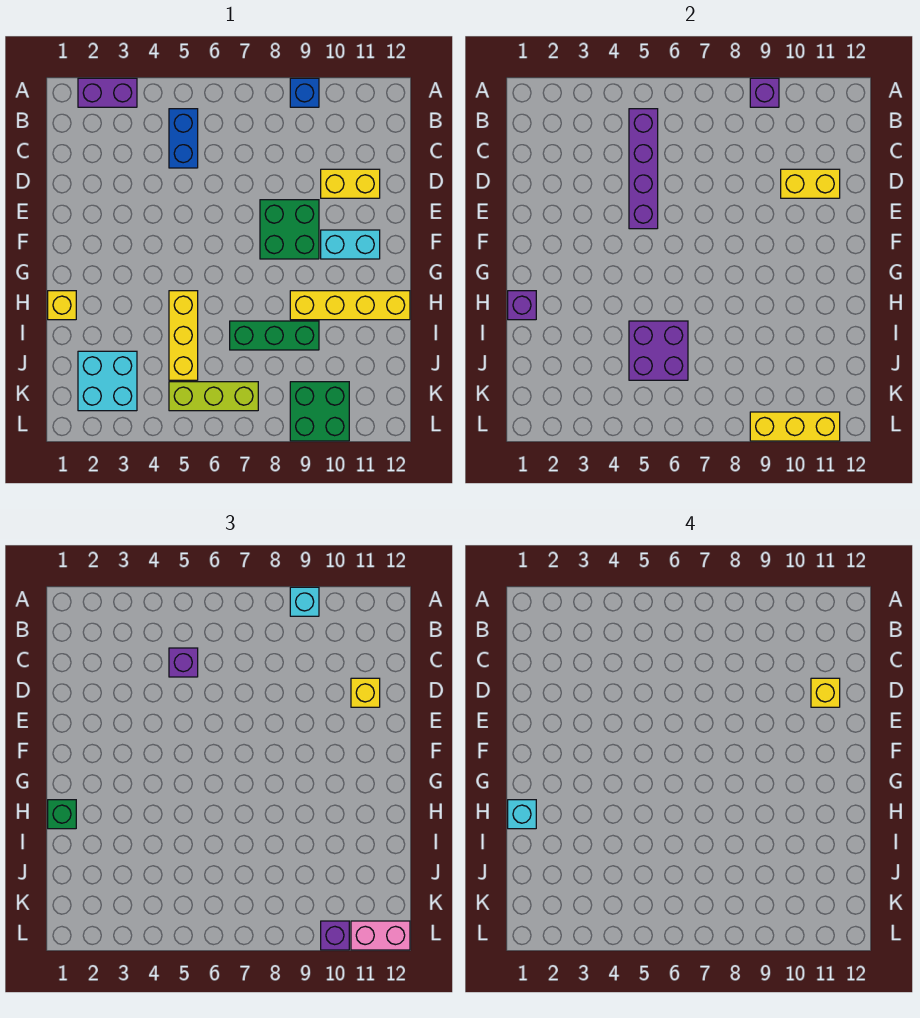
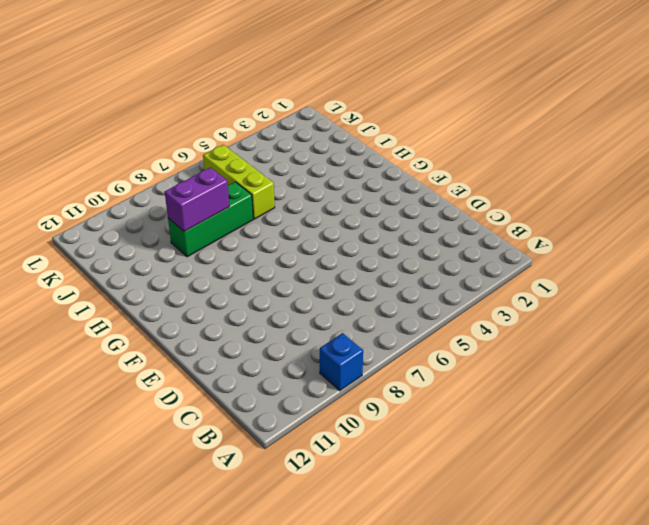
lime 1x3 brick [203,145,275,219] -> lime 1x3 brick turned to [169,382,258,411]
purple 1x2 brick [165,168,229,232] -> purple 1x2 brick moved to [78,78,137,107]
none -> blue 1x2 brick [169,109,198,168]
none -> yellow 1x2 brick [321,169,380,198]
none -> green 2x2 brick [260,200,319,259]

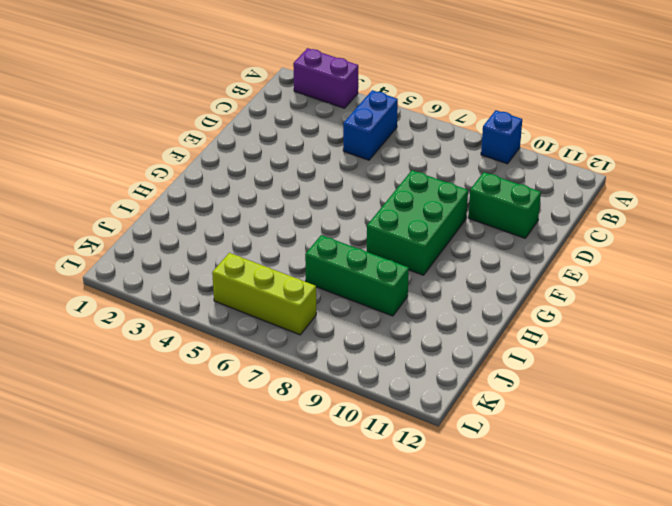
green 1x2 brick [468,172,541,238] -> yellow 1x2 brick [321,169,380,198]
green 2x3 brick [367,170,468,275] -> green 2x2 brick [260,200,319,259]
none -> cyan 1x2 brick [321,230,380,259]
none -> yellow 1x1 brick [48,291,76,320]
none -> yellow 1x3 brick [169,291,198,380]

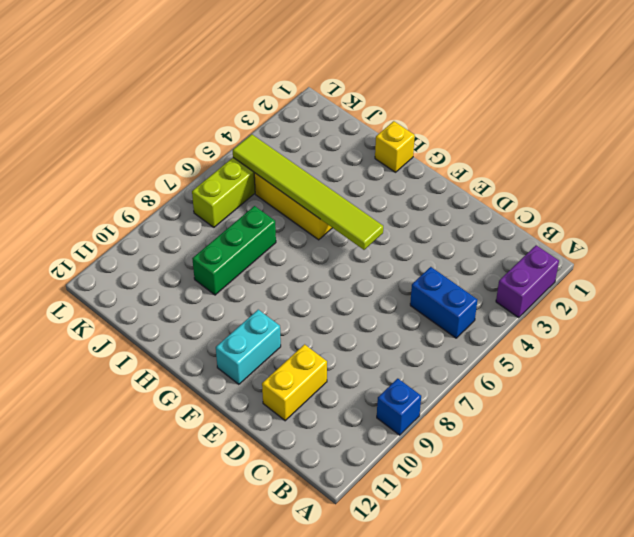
lime 1x6 tile [233,134,383,250] -> purple 2x2 brick [629,321,688,380]
none -> green 2x2 brick [260,200,319,259]
none -> yellow 1x4 brick [290,291,410,320]
none -> cyan 2x2 brick [78,351,137,411]

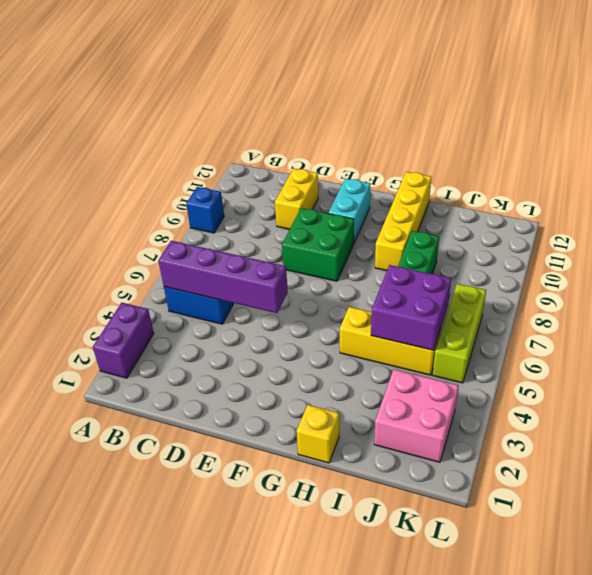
pink 2x2 brick [374,369,459,462] -> cyan 2x2 brick [78,351,137,411]
none -> green 2x2 brick [290,382,349,441]
none -> purple 1x1 brick [750,78,779,107]
none -> yellow 1x2 brick [781,169,840,198]

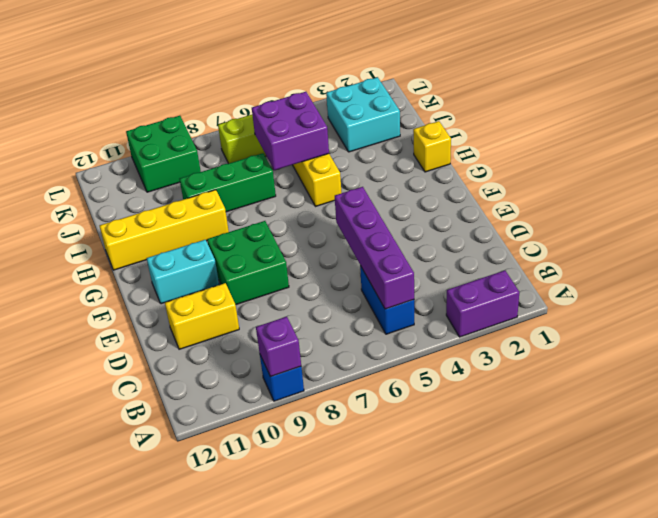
none -> yellow 1x2 brick [781,169,840,198]
none -> purple 1x1 brick [508,291,536,320]
none -> yellow 1x3 brick [750,412,840,441]

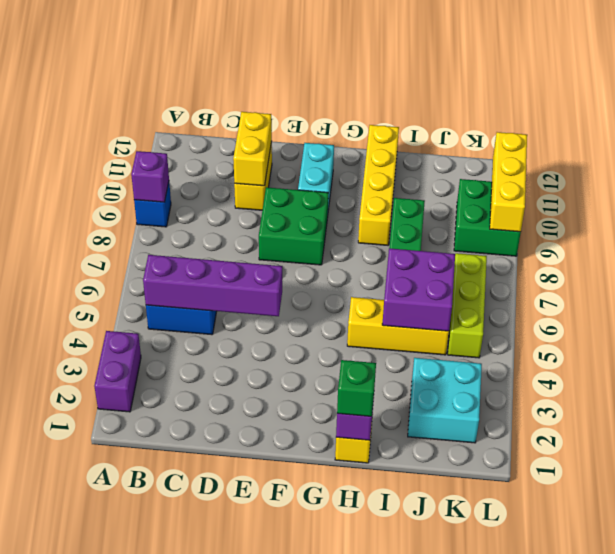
none -> cyan 1x1 brick [290,587,319,616]
none -> purple 1x1 brick [169,648,198,677]
none -> yellow 1x1 brick [351,678,380,707]

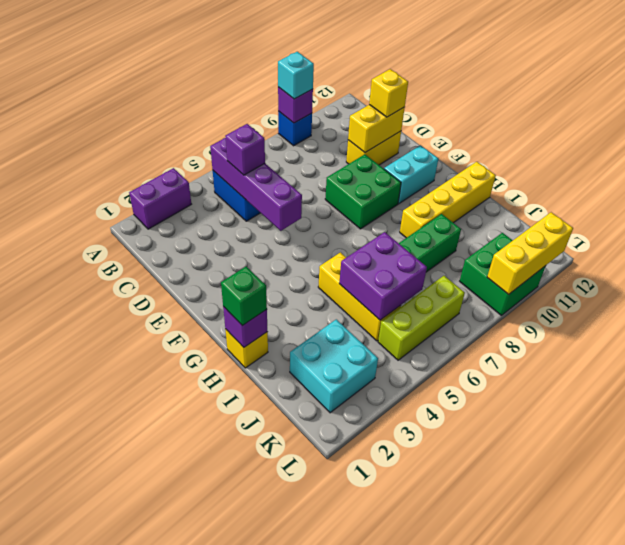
none -> purple 1x1 brick [321,921,349,950]
none -> pink 1x2 brick [351,921,410,950]
none -> yellow 1x1 brick [811,678,840,707]

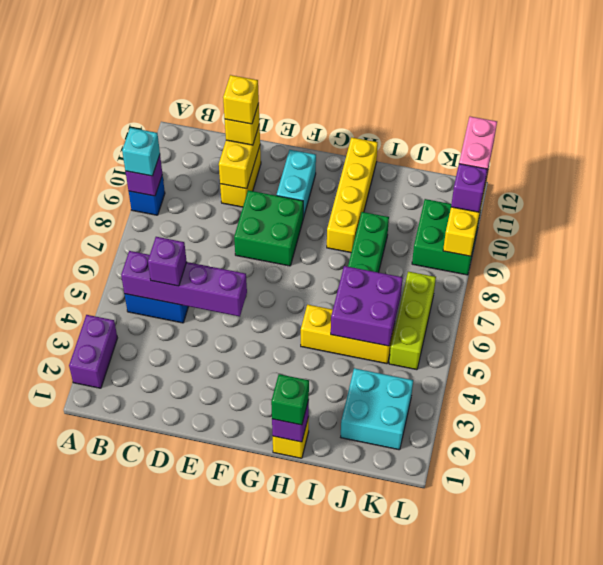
none -> cyan 1x1 brick [508,800,536,829]

